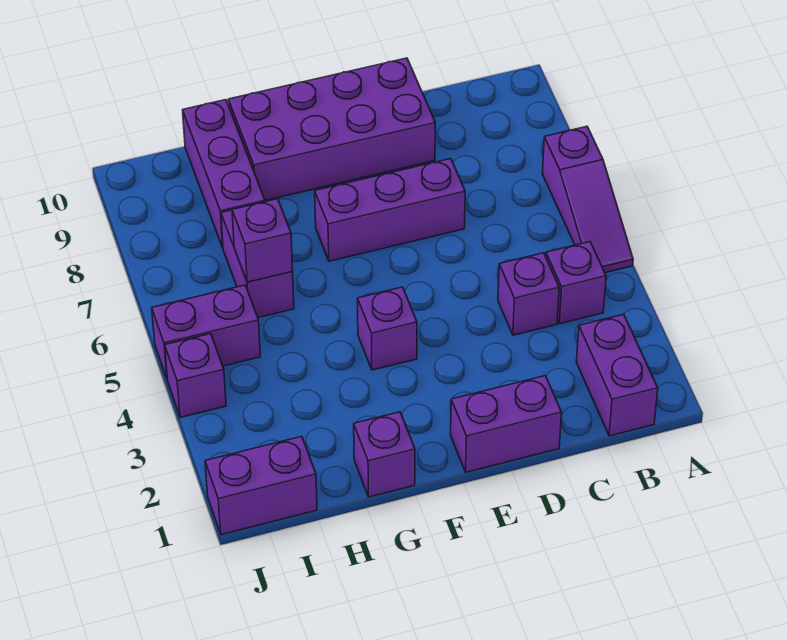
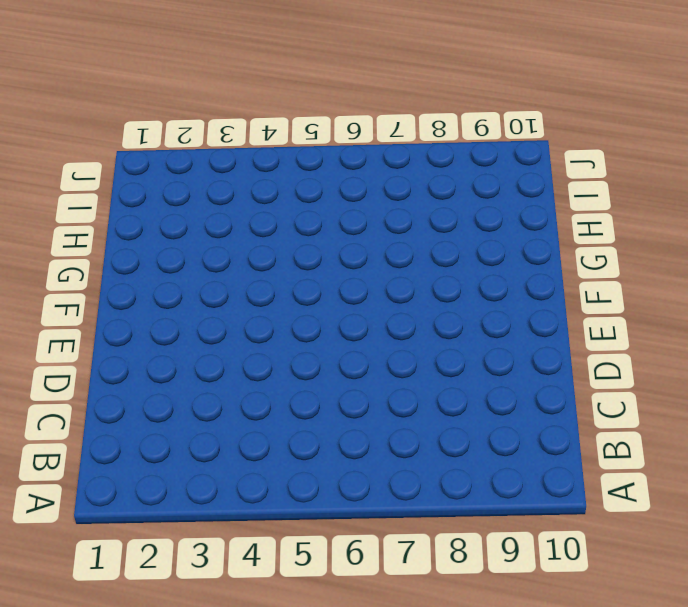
none -> purple 1x3 slope [542,126,633,273]
none -> purple 1x2 brick [576,314,658,436]
none -> purple 1x1 brick [546,242,606,324]

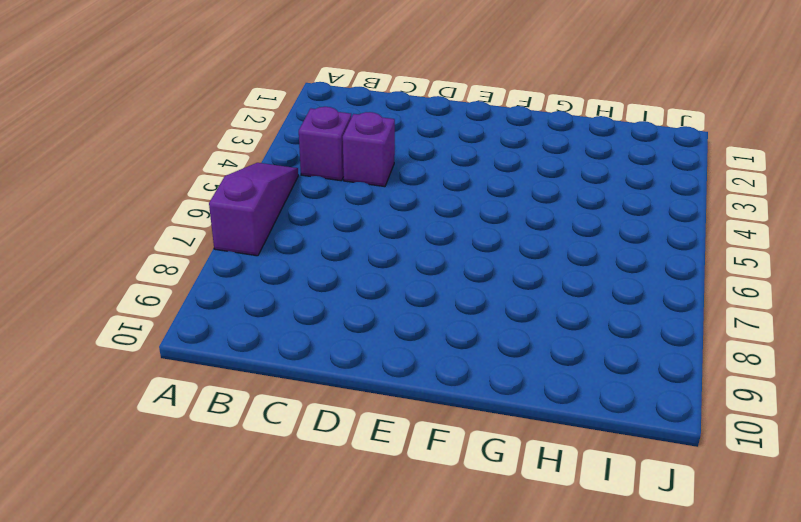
none -> purple 1x2 brick [576,314,658,436]
none -> purple 1x2 brick [451,376,562,472]
none -> purple 1x3 brick [315,159,465,261]

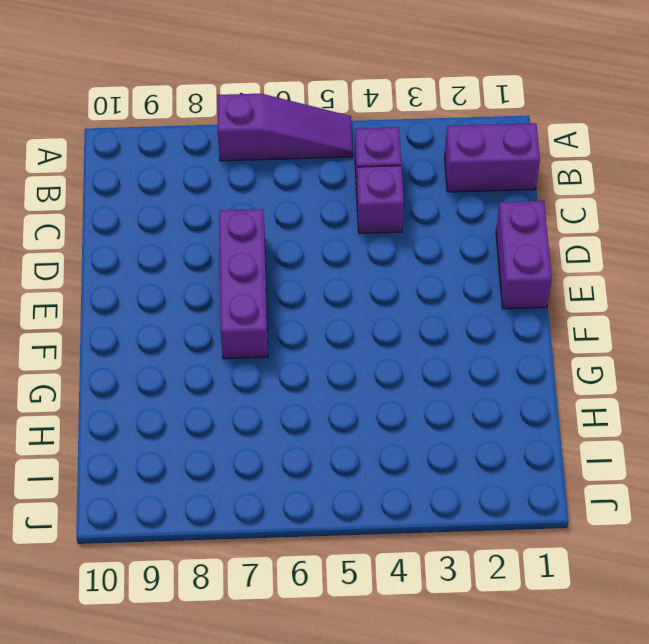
none -> purple 2x4 brick [228,58,435,201]
none -> purple 1x1 brick [357,287,417,370]
none -> purple 1x1 brick [354,412,415,497]

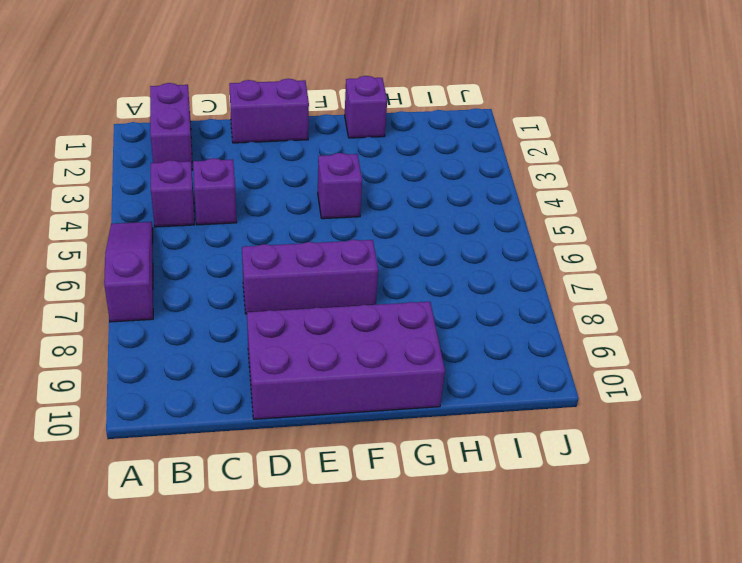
none -> purple 1x2 brick [221,210,294,318]
none -> purple 1x3 brick [183,100,265,248]
none -> purple 1x2 brick [205,436,317,535]

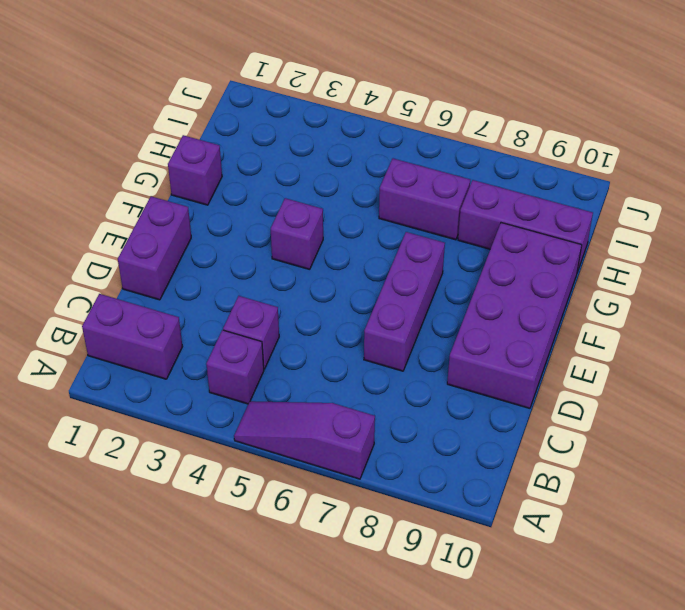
none -> purple 1x2 brick [205,436,317,535]
none -> purple 1x2 brick [152,285,260,380]
none -> purple 1x1 brick [165,334,226,417]

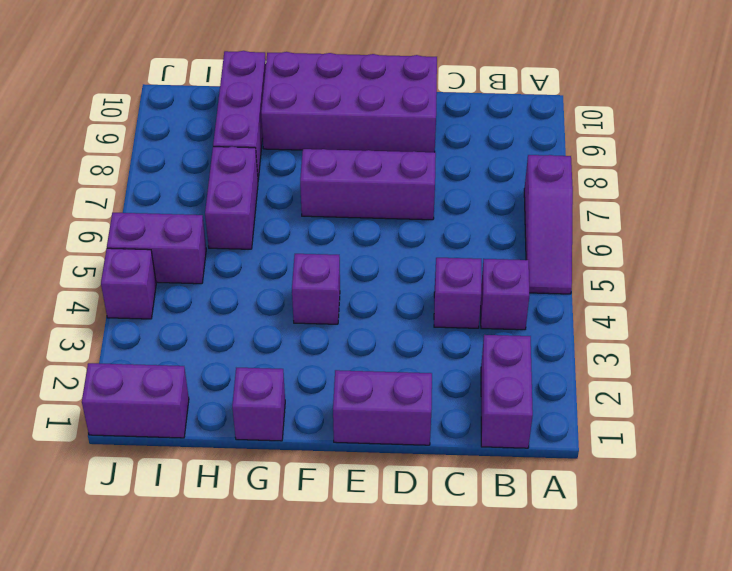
none -> purple 1x1 brick [232,199,293,282]

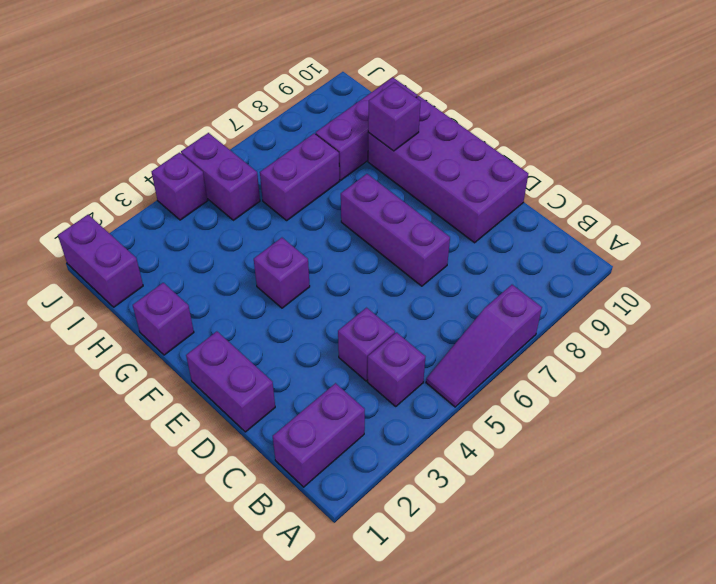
purple 1x1 brick [368,82,421,151] -> purple 1x1 brick moved to [232,199,293,282]

